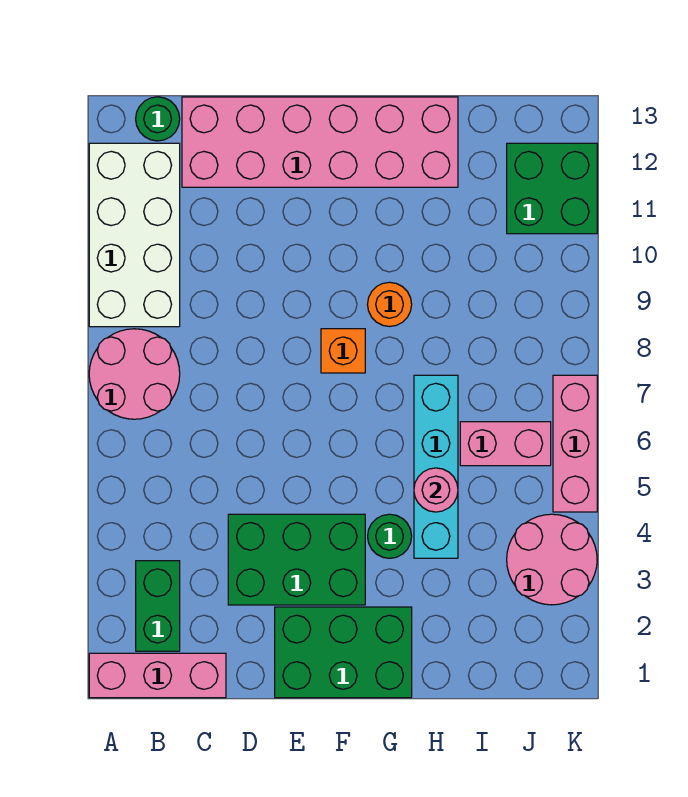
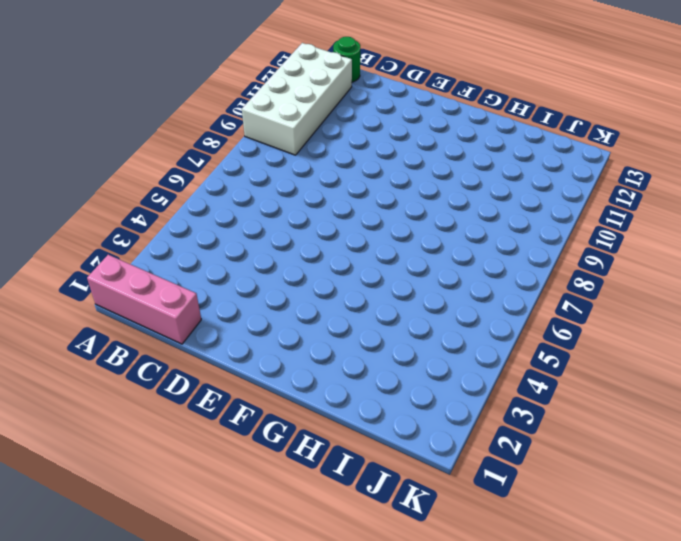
none -> pink 2x2 round brick [89,329,180,419]
none -> green 1x2 brick [136,561,180,651]
none -> pink 2x6 brick [182,97,458,187]

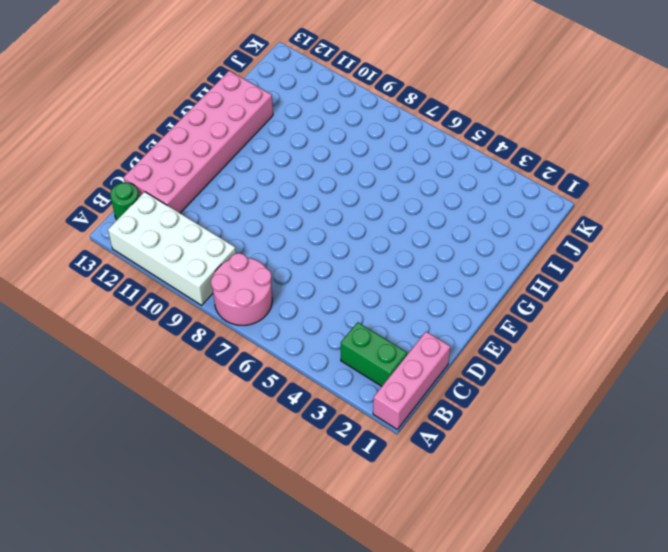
none -> green 2x3 brick [228,514,365,605]
none -> green 2x3 brick [275,607,412,698]
none -> orange 1x1 brick [321,329,365,373]

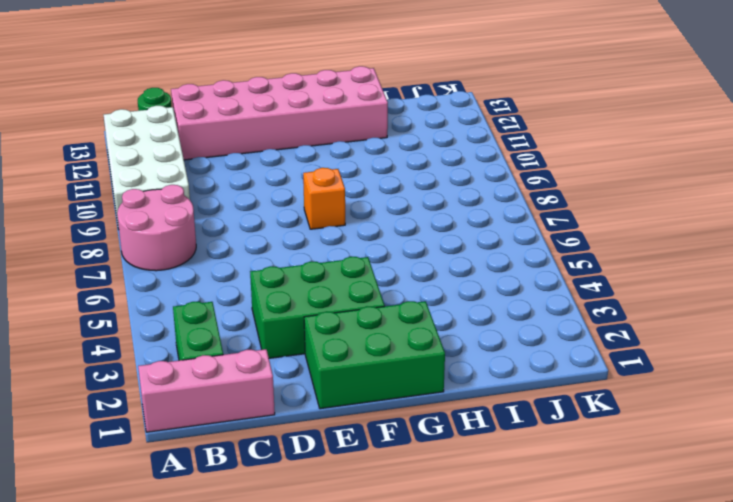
none -> green 1x1 round brick [368,514,412,558]
none -> orange 1x1 round brick [368,282,412,327]
none -> cyan 1x4 brick [414,375,458,558]

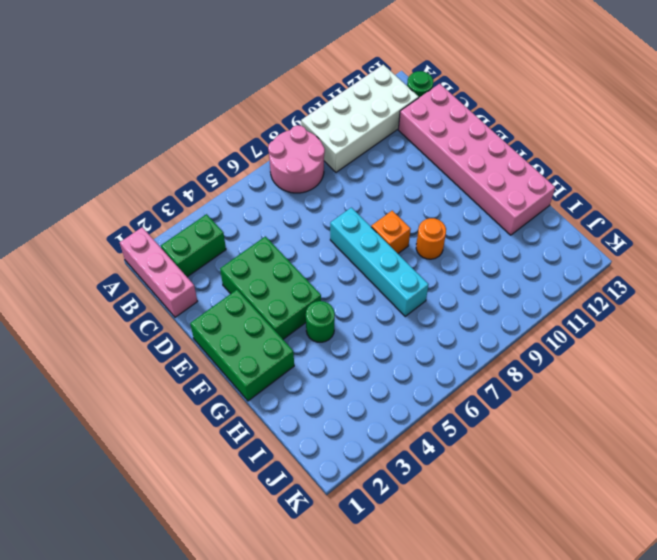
cyan 1x4 brick [330,208,429,316] -> cyan 1x4 brick turned to [414,375,458,558]
none -> pink 1x2 brick [460,422,551,466]
none -> pink 2x2 round brick [507,514,597,605]
none -> green 2x2 brick [507,143,597,234]

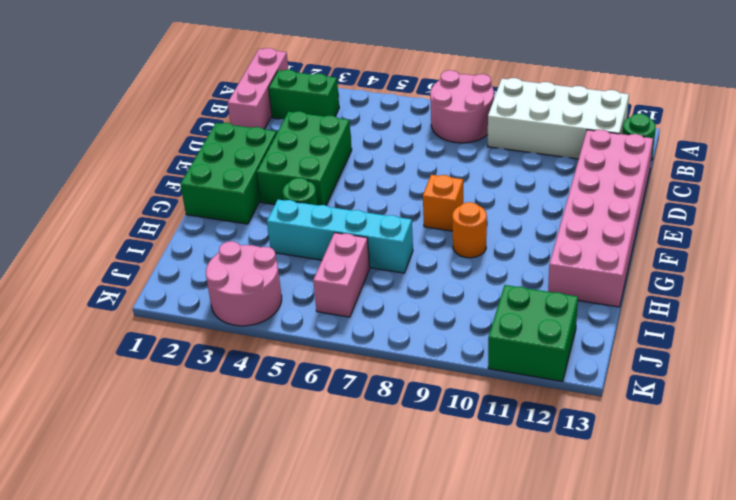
none -> pink 1x3 brick [553,375,597,512]
none -> pink 1x1 round brick [414,468,458,512]

